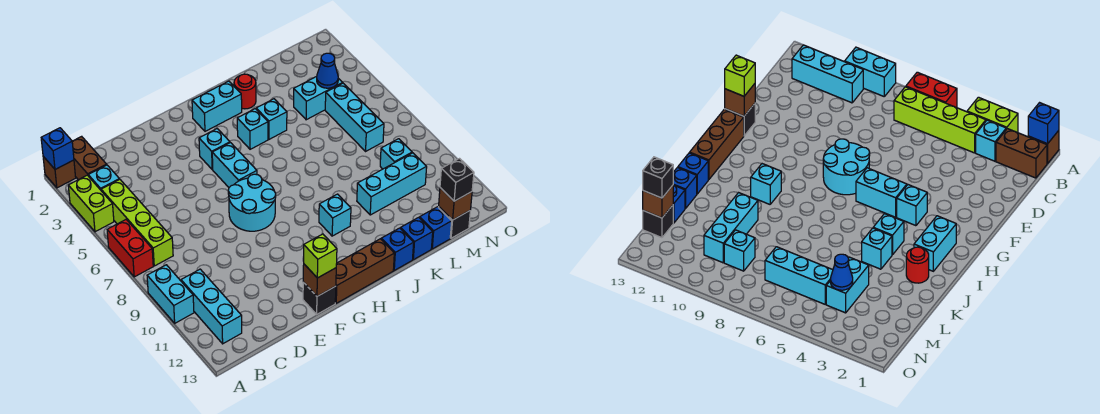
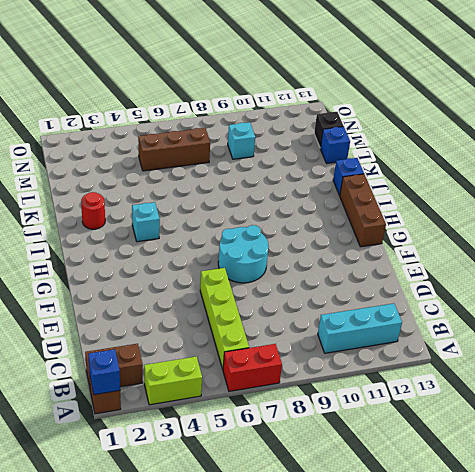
lime 1x4 brick [200,268,249,369] -> lime 1x4 brick turned to [101,179,173,266]
brown 1x3 brick [138,128,210,171] -> cyan 1x3 brick [325,83,384,151]
none -> cyan 1x2 brick [147,265,194,323]
none -> cyan 1x1 brick [88,165,119,190]
none -> black 1x1 brick [303,282,336,314]
none -> cyan 1x1 brick [199,129,230,170]

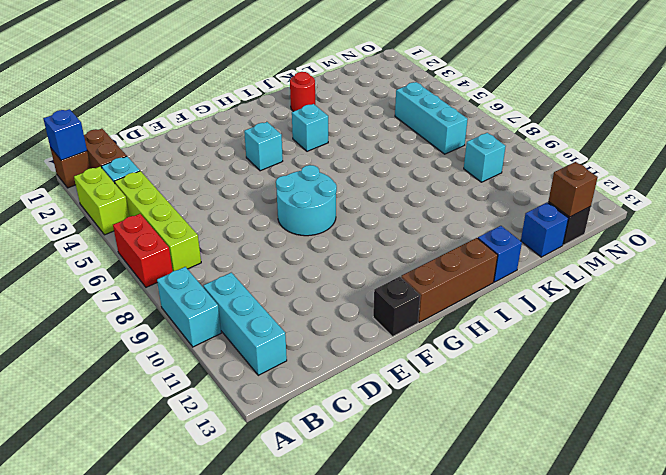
none -> cyan 1x2 brick [212,143,257,187]
none -> cyan 1x2 brick [192,81,242,131]
none -> cyan 1x1 brick [319,194,351,236]
none -> cyan 1x1 brick [256,99,287,139]

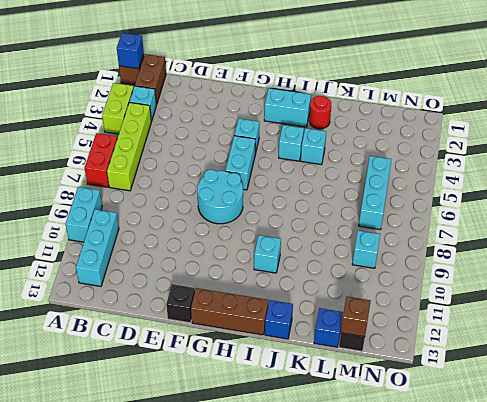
none -> cyan 1x3 brick [357,153,427,215]
none -> blue 1x1 brick [401,217,433,260]
none -> cyan 1x2 brick [294,76,342,120]
none -> brown 1x1 brick [303,264,336,296]

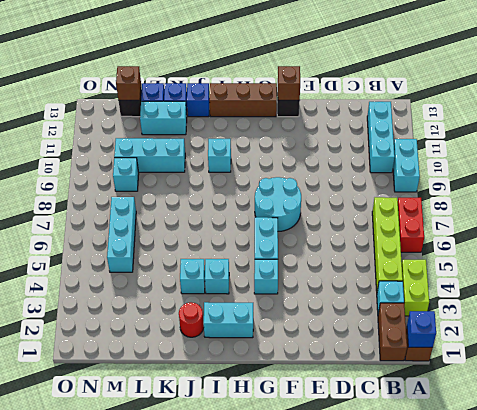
cyan 1x2 brick [140,101,187,135] -> cyan 1x2 brick moved to [294,76,342,120]
none -> blue 1x1 cone [317,53,338,88]
none -> lime 1x1 brick [304,234,337,278]
none -> black 1x1 brick [440,159,474,201]

